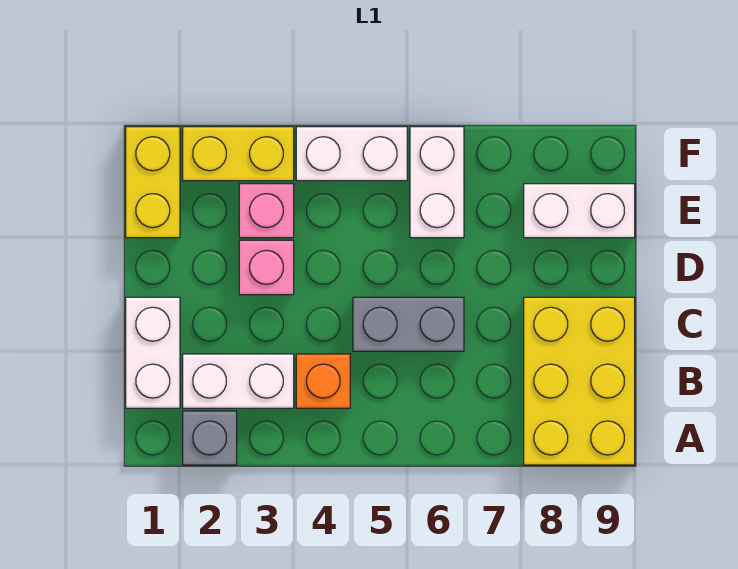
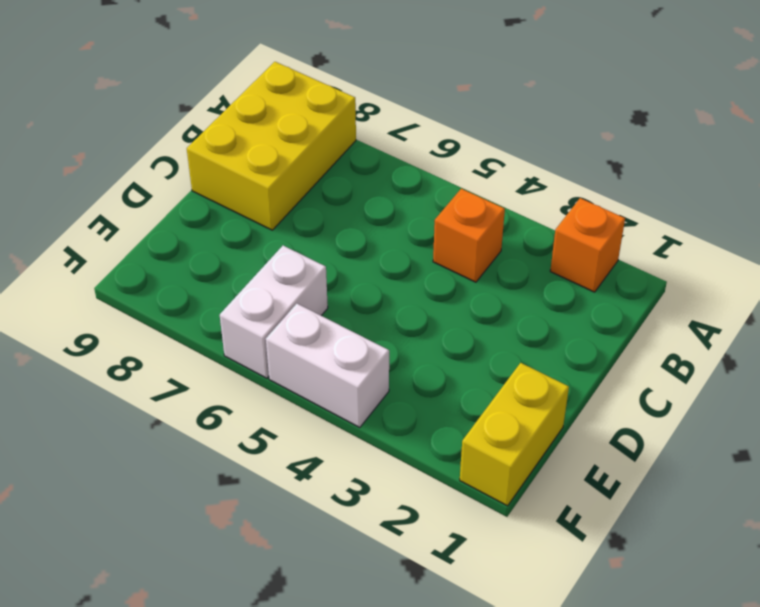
orange 1x1 brick [550,198,625,292] -> grey 1x1 brick [183,411,237,465]
none -> white 1x2 brick [126,297,180,408]
none -> white 1x2 brick [183,354,294,408]
none -> grey 1x2 brick [353,297,464,351]

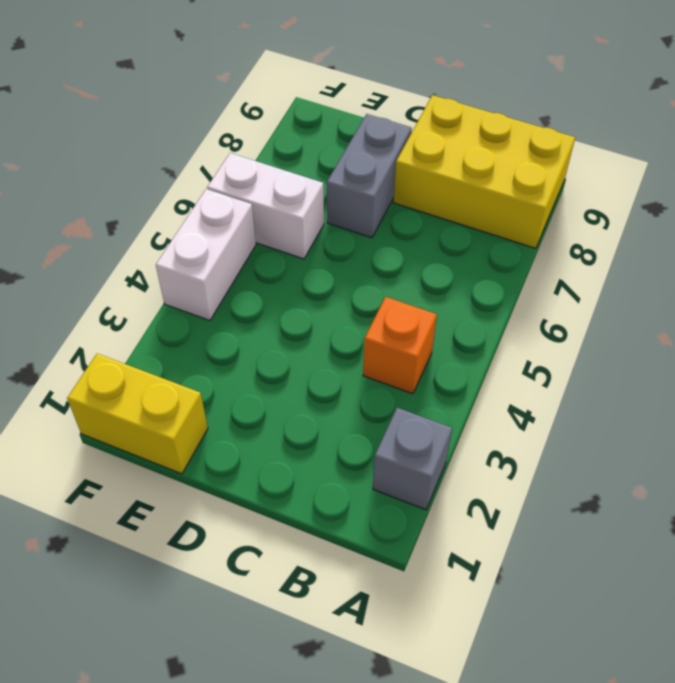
grey 1x2 brick [327,114,412,238] -> grey 1x2 brick moved to [353,297,464,351]
none -> white 1x2 brick [126,297,180,408]
none -> white 1x2 brick [183,354,294,408]
none -> pink 1x1 brick [239,240,294,295]

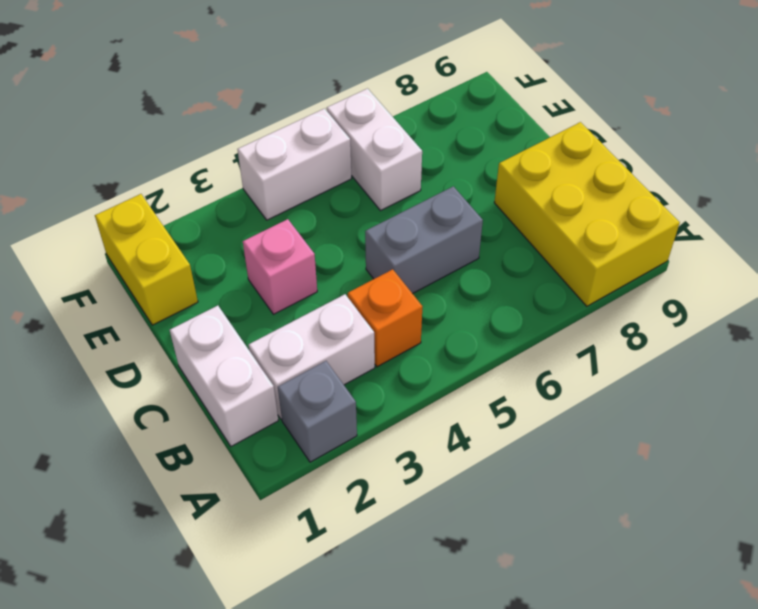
none -> pink 1x1 brick [239,184,294,238]
none -> white 1x2 brick [524,184,635,238]
none -> yellow 1x2 brick [183,127,294,181]

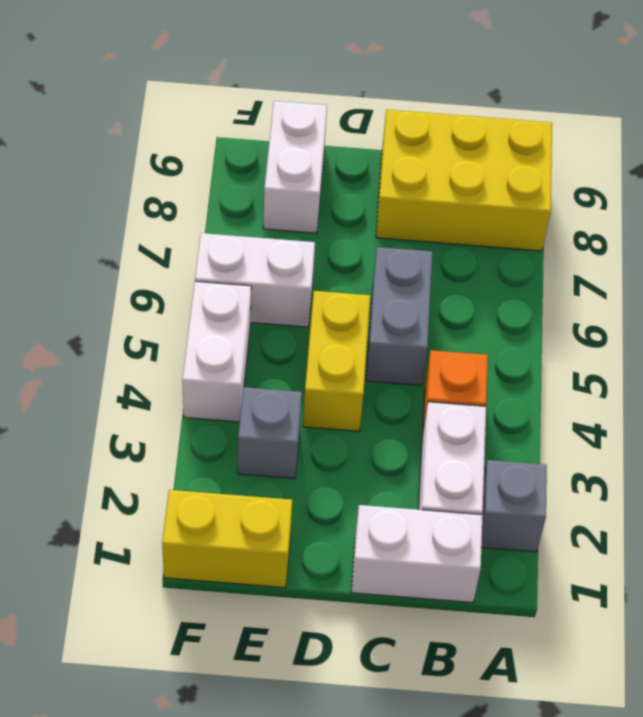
yellow 1x2 brick [303,291,370,431] -> yellow 1x2 brick moved to [183,127,294,181]
grey 1x1 brick [238,387,302,479] -> pink 1x1 brick [239,184,294,238]
none -> pink 1x1 brick [239,240,294,295]

